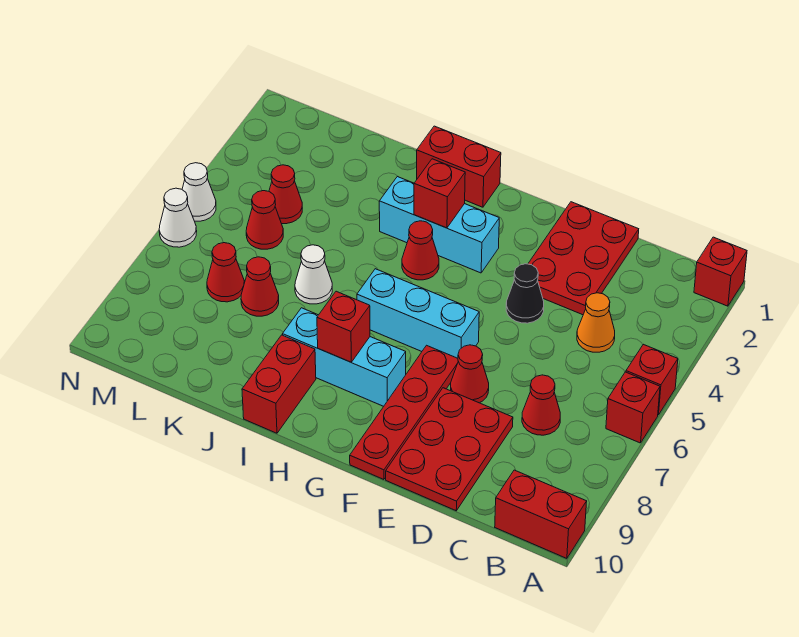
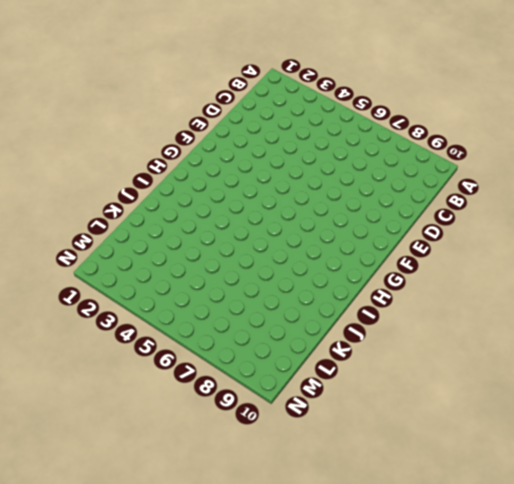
none -> red 1x1 brick [694,237,747,306]
none -> red 1x1 brick [626,344,678,415]
none -> red 1x1 brick [606,372,660,443]

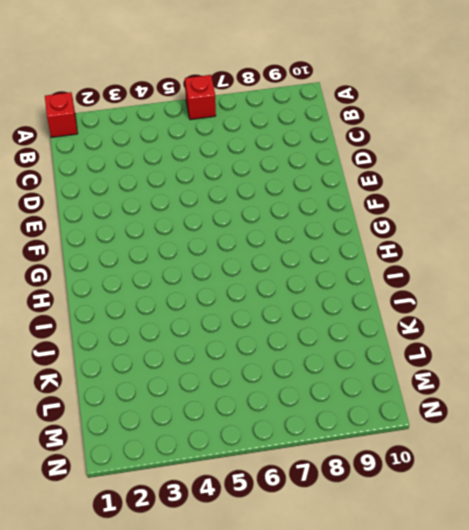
none -> red 1x1 brick [626,344,678,415]
none -> red 1x2 brick [495,470,587,558]
none -> orange 1x1 cone [577,293,615,352]

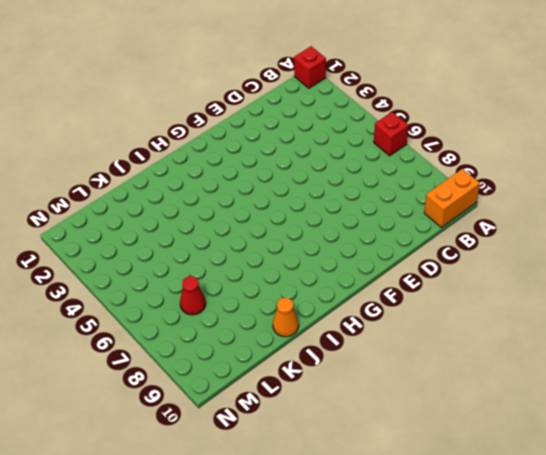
orange 1x2 brick [424,169,480,227] -> red 1x2 brick [495,470,587,558]
orange 1x1 cone [273,298,299,337] -> orange 1x1 cone moved to [577,293,615,352]
none -> red 1x1 brick [626,344,678,415]
none -> red 1x1 cone [522,375,560,435]
none -> red 2x3 plate [528,202,639,315]

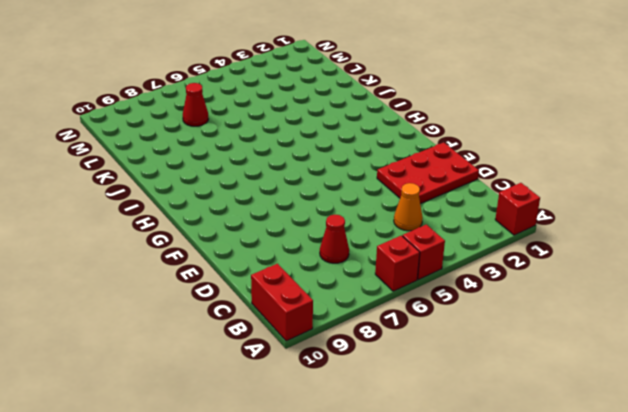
none -> red 2x3 plate [386,388,513,511]
none -> black 1x1 cone [506,264,544,323]
none -> red 1x1 cone [451,345,489,403]

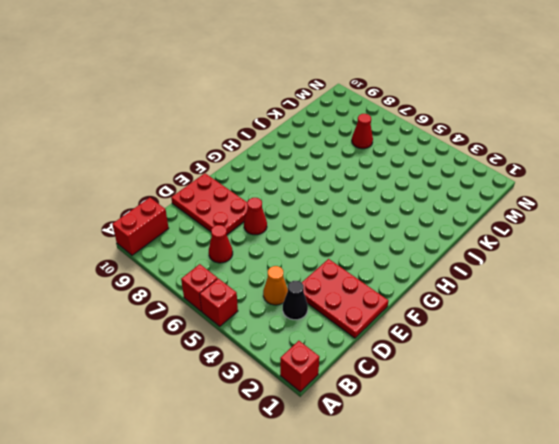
black 1x1 cone [283,281,308,320] -> black 1x1 cone moved to [506,264,544,323]
none -> cyan 1x3 brick [357,269,479,358]
none -> red 1x4 plate [350,345,458,479]
none -> cyan 1x3 brick [379,177,499,273]

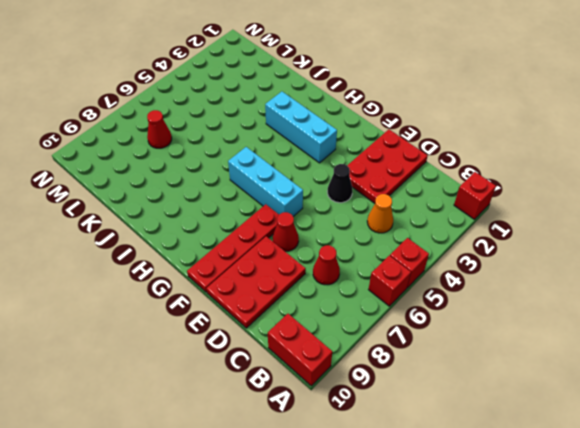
none -> cyan 1x3 brick [283,308,406,406]
none -> red 1x2 brick [417,126,501,207]
none -> red 1x1 cone [402,221,439,280]

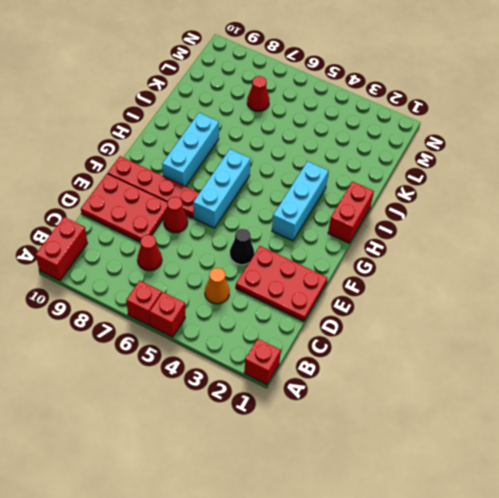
none -> red 1x1 cone [402,221,439,280]
none -> red 1x2 brick [242,335,316,433]
none -> white 1x1 cone [295,245,332,304]

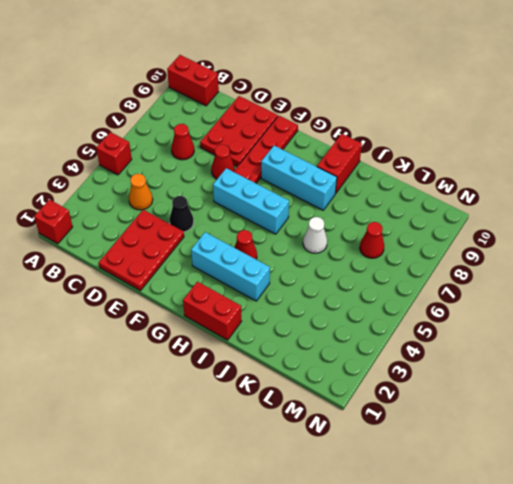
none -> red 1x1 brick [606,372,660,443]
none -> red 1x1 cone [241,257,279,316]
none -> red 1x1 cone [269,165,302,224]

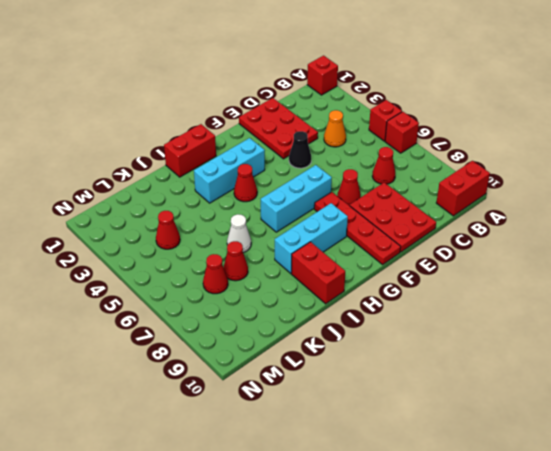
none -> red 1x1 cone [246,191,283,249]
none -> white 1x1 cone [182,163,216,221]
none -> white 1x1 cone [159,188,197,247]

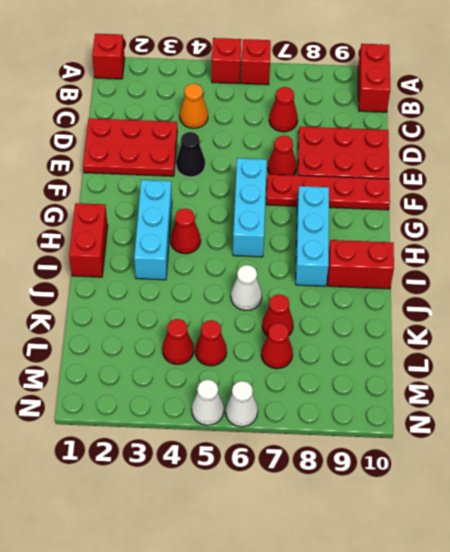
none -> red 1x1 brick [414,159,465,228]
none -> red 1x1 brick [317,291,370,362]

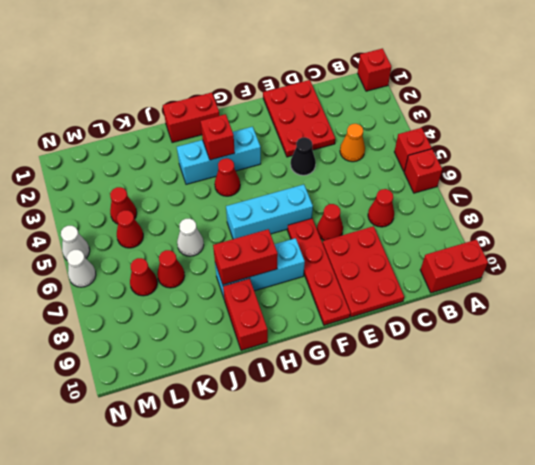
red 1x2 brick [213,229,278,285] -> red 1x1 brick [317,291,370,362]

